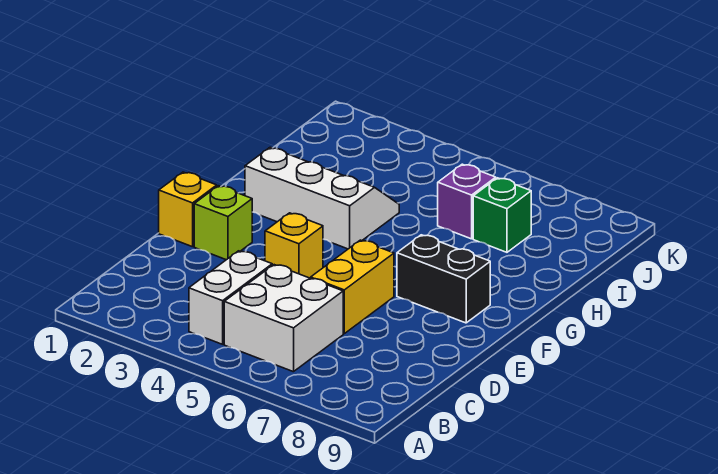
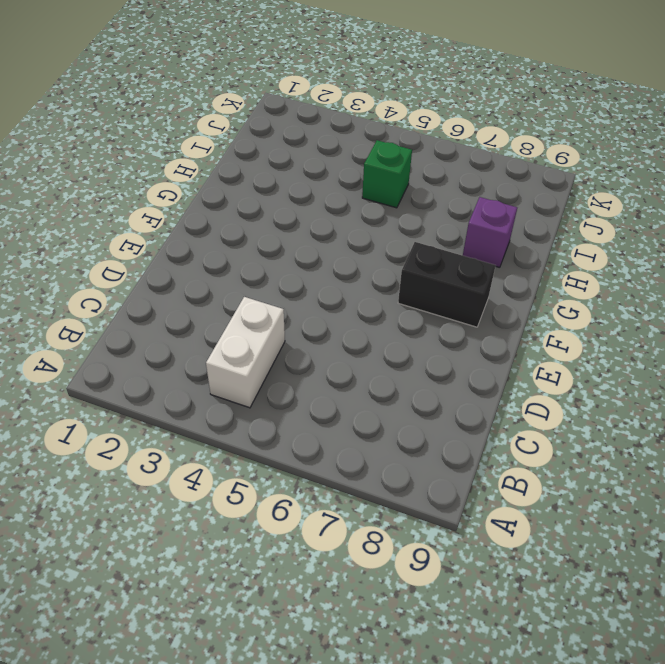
purple 1x1 brick [463,197,517,268] -> purple 1x1 brick moved to [438,164,496,239]
green 1x1 brick [362,140,412,208] -> green 1x1 brick moved to [473,178,531,252]
none -> white 2x2 brick [224,265,343,372]
none -> yellow 1x2 brick [311,240,394,334]

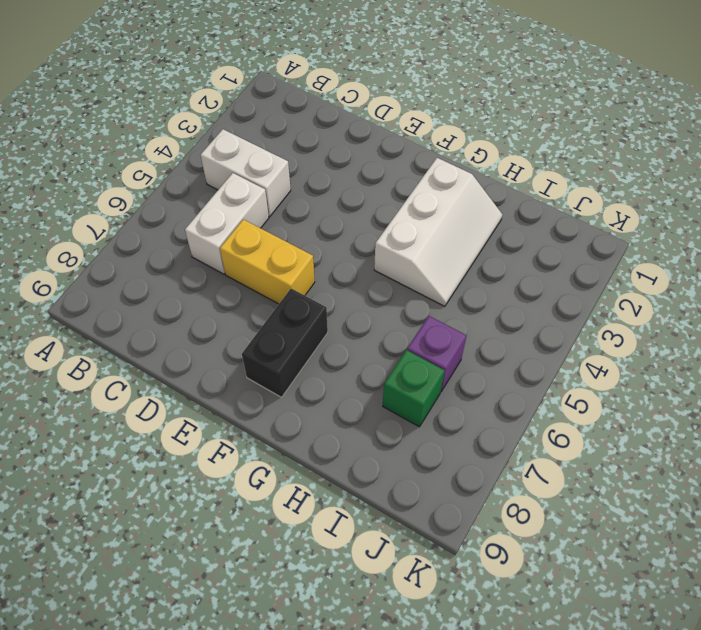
white 1x2 brick [185,173,269,274] -> white 2x2 brick [224,265,343,372]
none -> yellow 1x1 brick [159,172,217,247]
none -> lime 1x1 brick [194,186,252,260]

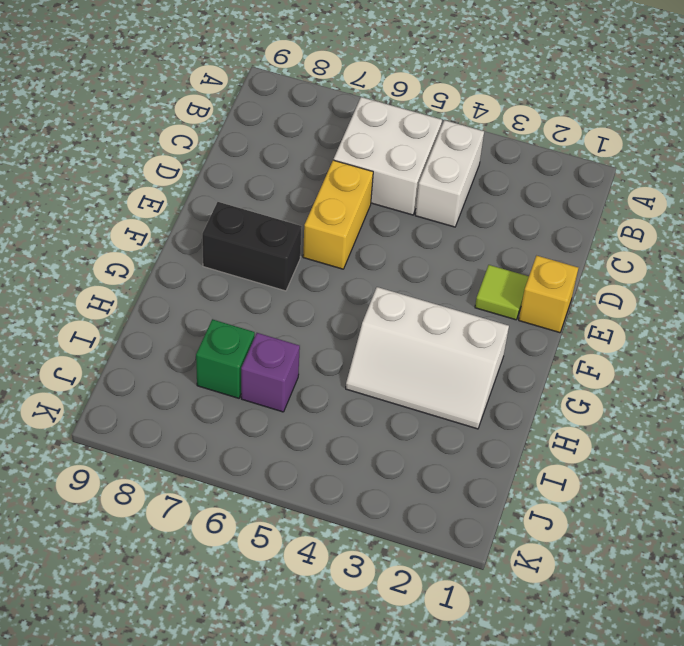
lime 1x1 tile [475,265,529,320] -> lime 1x1 brick [194,186,252,260]
none -> yellow 1x1 brick [265,213,323,278]

